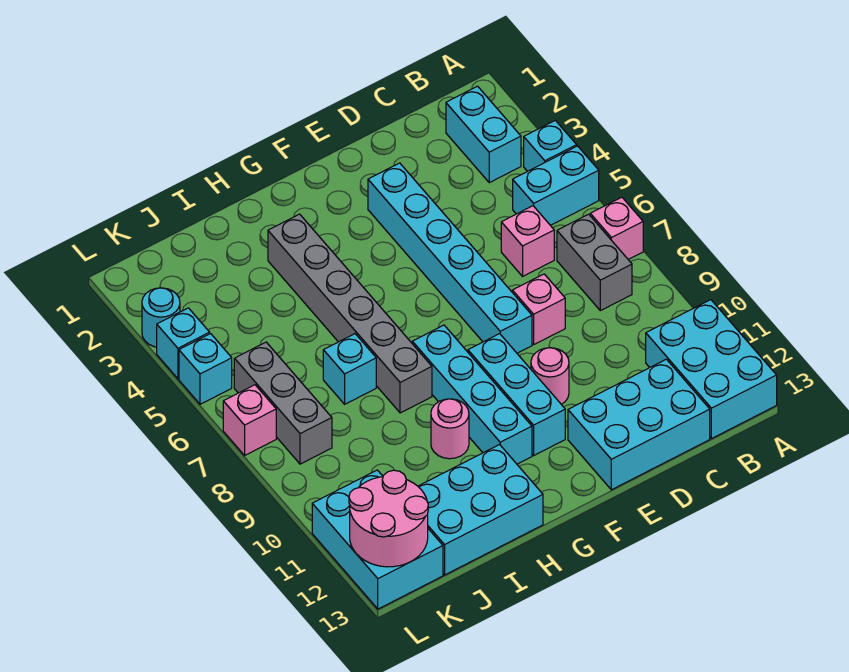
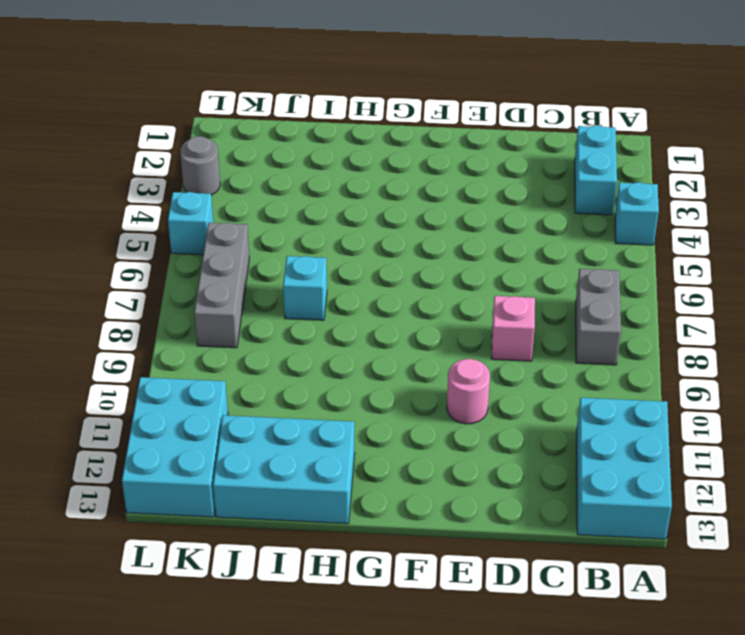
grey 1x1 round brick [180,136,220,195] -> cyan 1x1 round brick [142,288,180,347]
none -> cyan 1x2 brick [513,146,599,225]
none -> pink 1x1 brick [590,197,643,259]
none -> pink 1x1 brick [501,206,554,276]

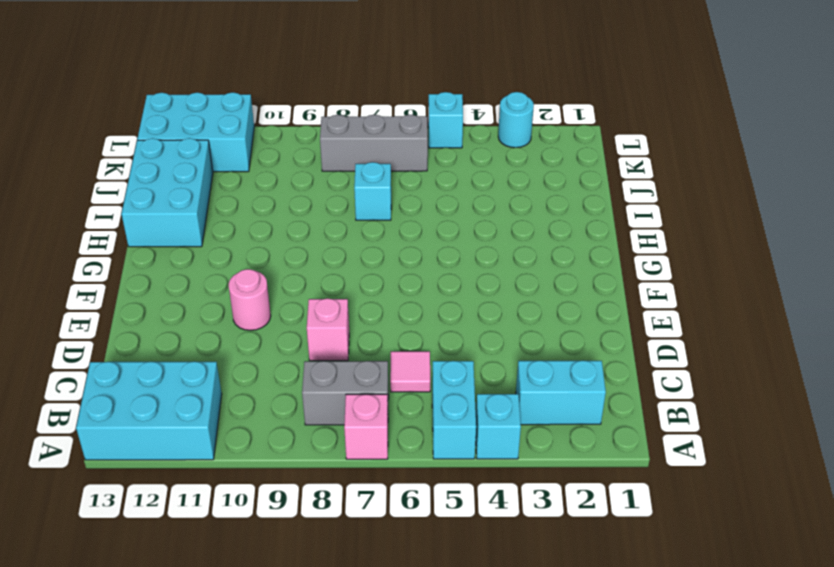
pink 1x1 tile [390,351,430,392] -> pink 1x1 brick [501,206,554,276]
none -> cyan 2x3 brick [568,359,710,490]
none -> cyan 1x6 brick [368,163,532,353]
none -> cyan 1x3 brick [468,334,565,455]

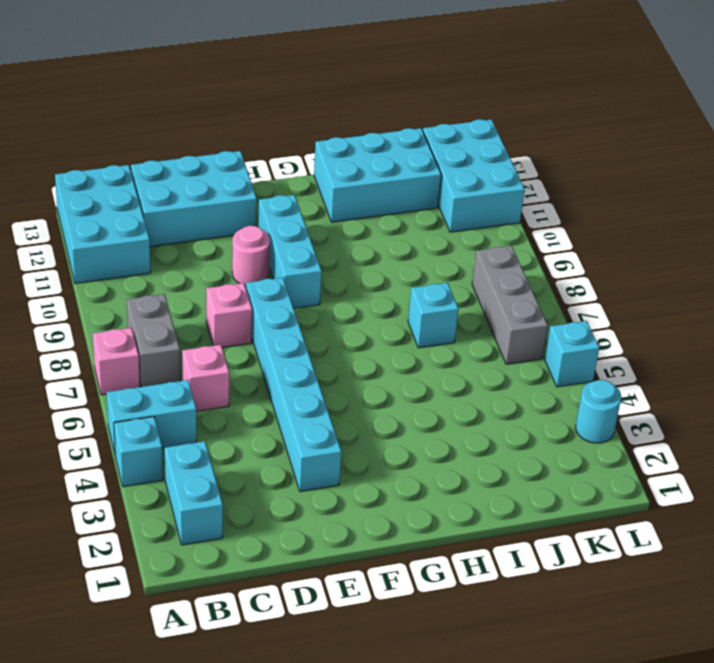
none -> cyan 1x4 brick [412,325,532,464]
none -> grey 1x6 brick [268,214,432,413]
none -> pink 1x1 round brick [431,399,469,459]

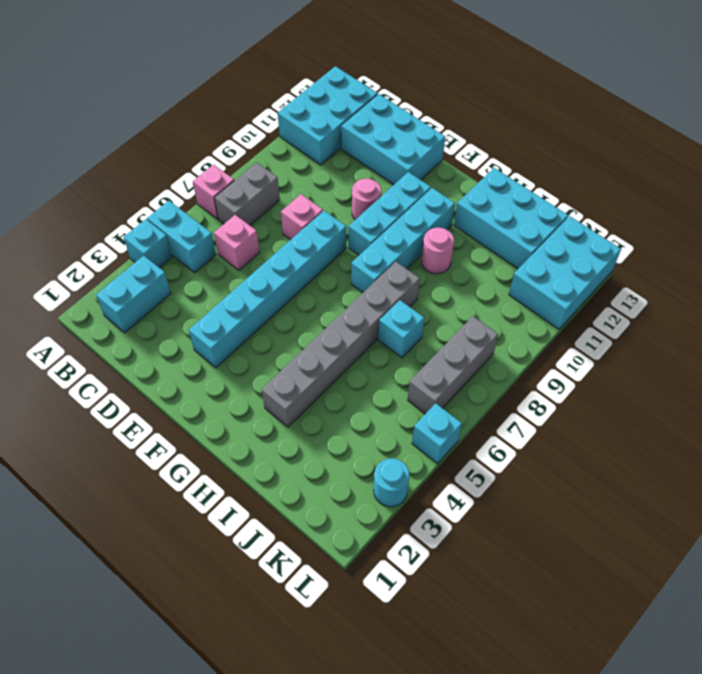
none -> cyan 1x1 brick [157,308,210,379]
none -> pink 1x1 brick [223,385,276,455]
none -> pink 2x2 round brick [349,470,428,567]

